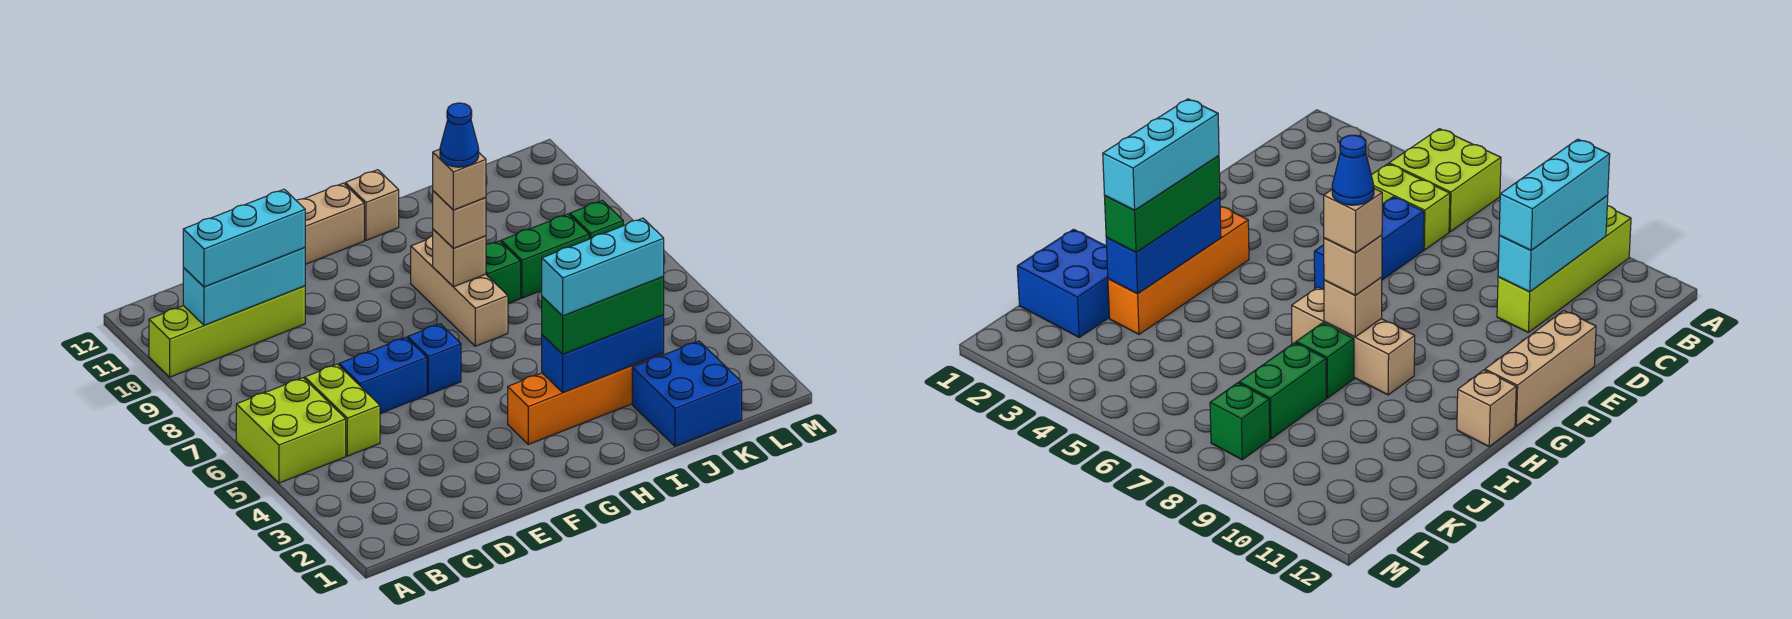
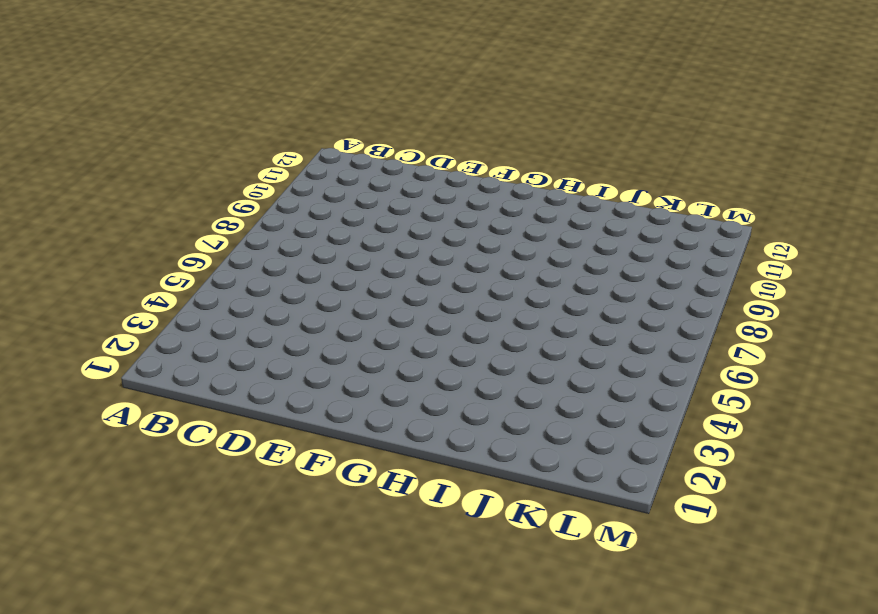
none -> lime 2x2 brick [236,378,346,483]
none -> lime 1x4 brick [149,286,305,377]
none -> lime 1x2 brick [305,364,380,456]

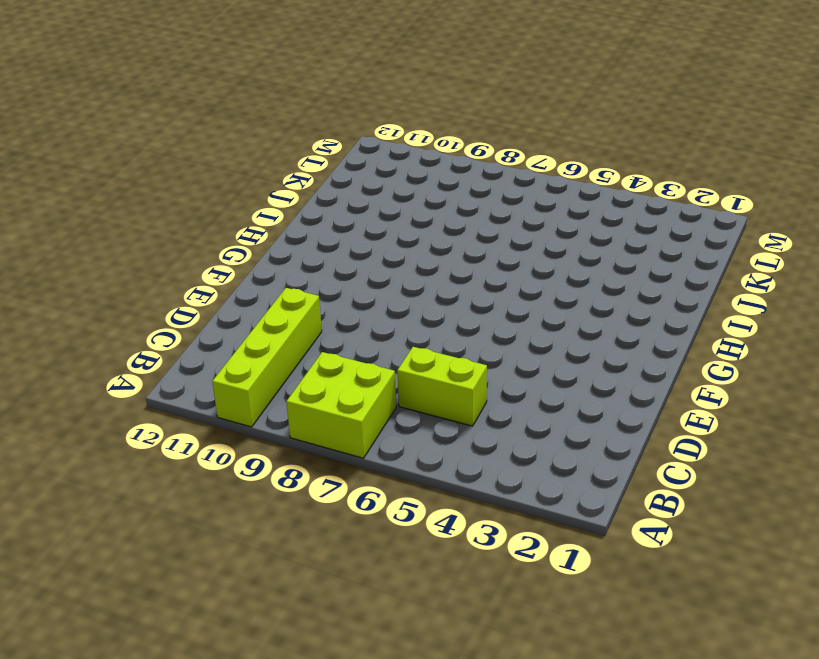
lime 2x2 brick [286,352,396,458] -> lime 2x2 brick moved to [236,378,346,483]
none -> blue 1x2 brick [339,337,427,413]
none -> tan 1x3 brick [296,183,364,264]
none -> blue 1x1 brick [408,324,461,394]

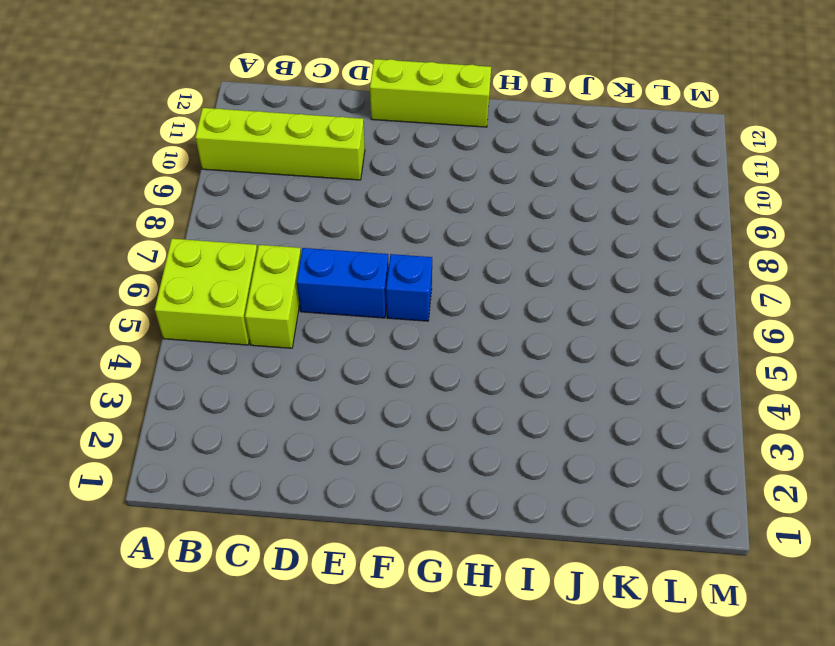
lime 1x3 brick [370,59,491,127] -> tan 1x3 brick [296,183,364,264]
none -> orange 1x4 brick [508,353,664,444]
none -> tan 1x3 brick [411,236,508,346]
none -> tan 1x1 brick [345,170,399,240]

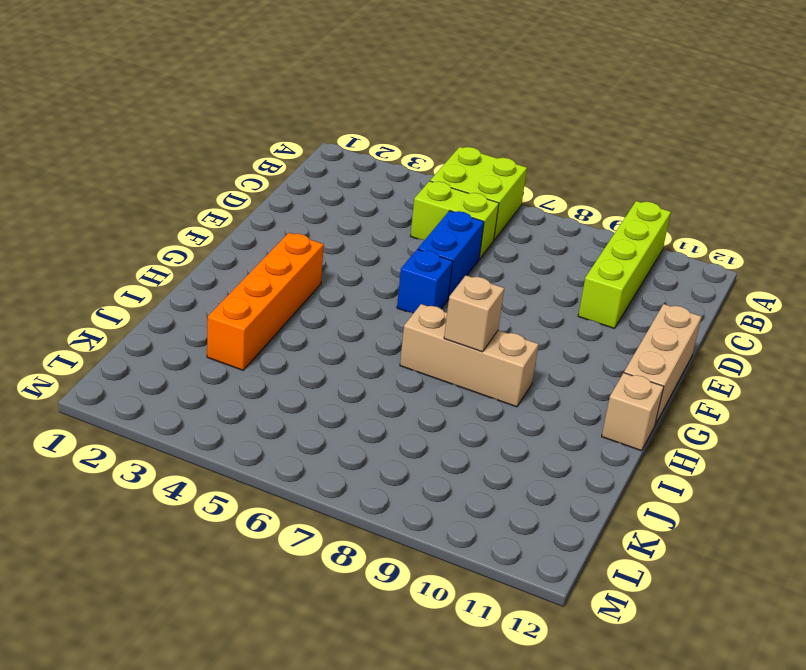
none -> green 1x1 brick [486,241,520,304]
none -> blue 2x2 brick [632,341,742,446]
none -> green 1x2 brick [501,214,589,298]

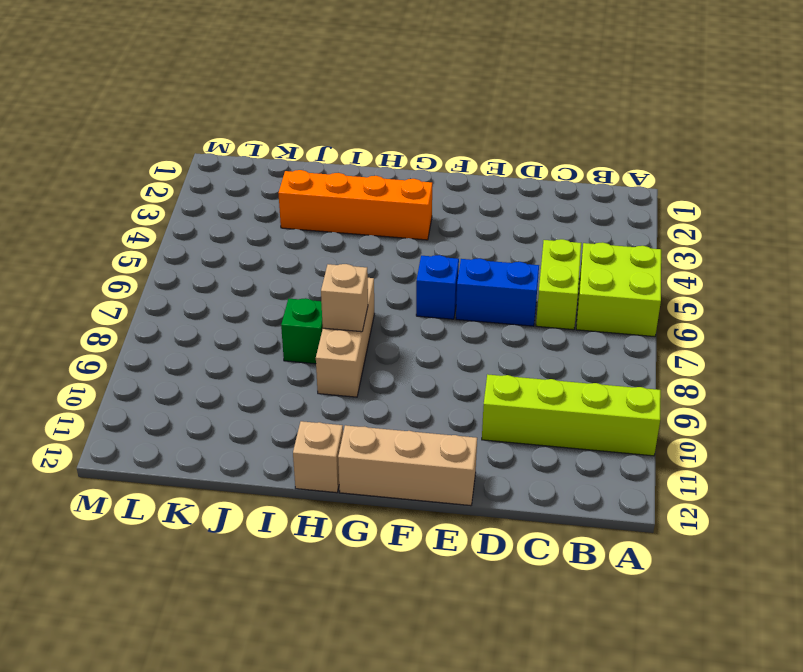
none -> blue 2x2 brick [632,341,742,446]
none -> green 1x2 brick [501,214,589,298]
none -> green 1x1 brick [570,200,623,239]

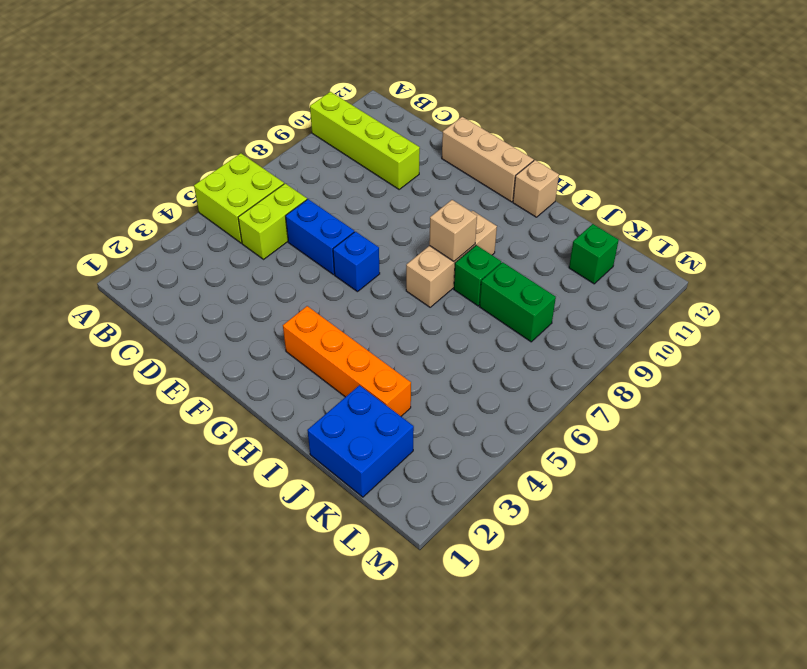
green 1x1 brick [569,224,619,284] -> green 1x1 brick moved to [570,200,623,239]
none -> cyan 1x3 brick [183,248,305,325]
none -> blue 1x3 brick [542,315,664,393]
none -> cyan 1x3 brick [183,189,305,287]

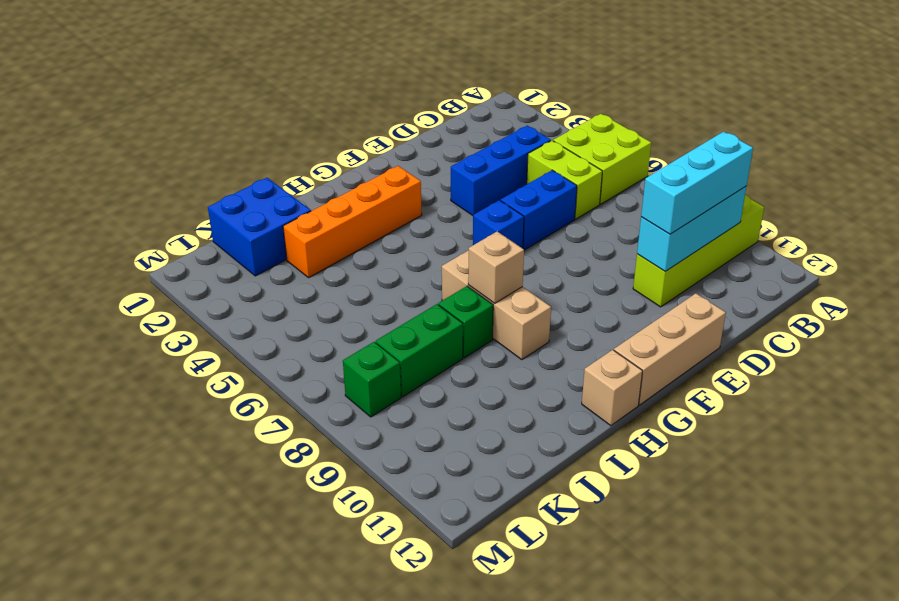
blue 1x3 brick [451,126,551,215] -> blue 1x3 brick moved to [542,315,664,393]
none -> green 1x3 brick [542,276,664,354]
none -> tan 1x1 brick [433,191,486,248]
none -> cyan 1x3 brick [542,218,664,316]

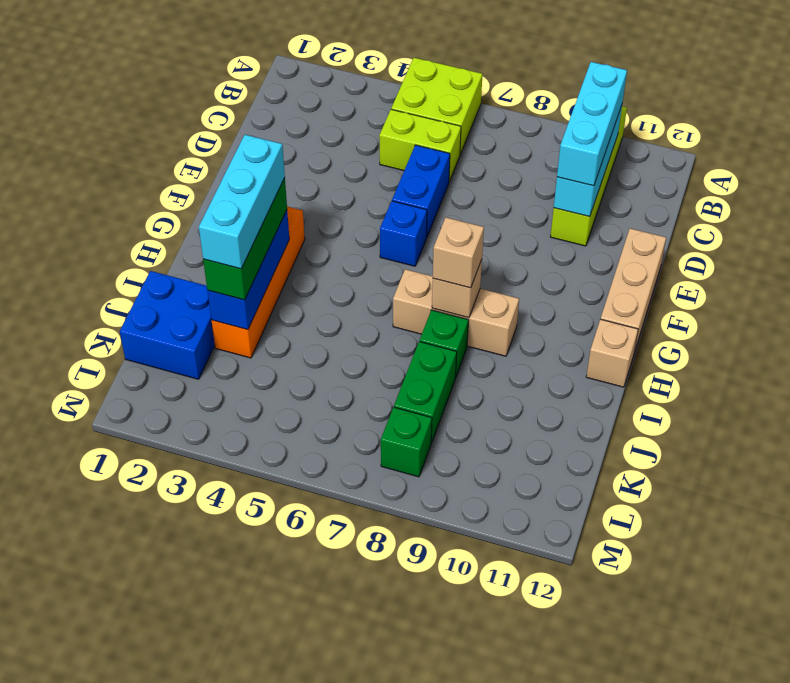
none -> tan 1x1 brick [433,149,486,210]
none -> blue 1x1 cone [440,103,479,167]

